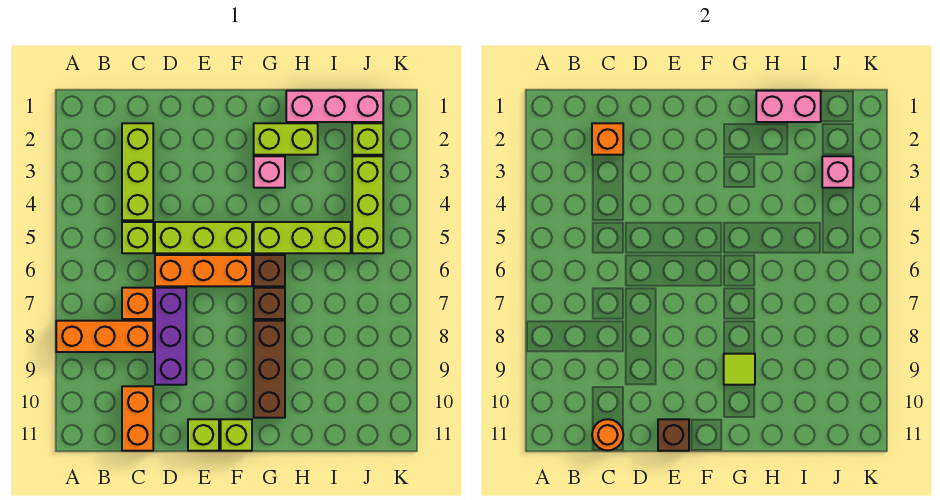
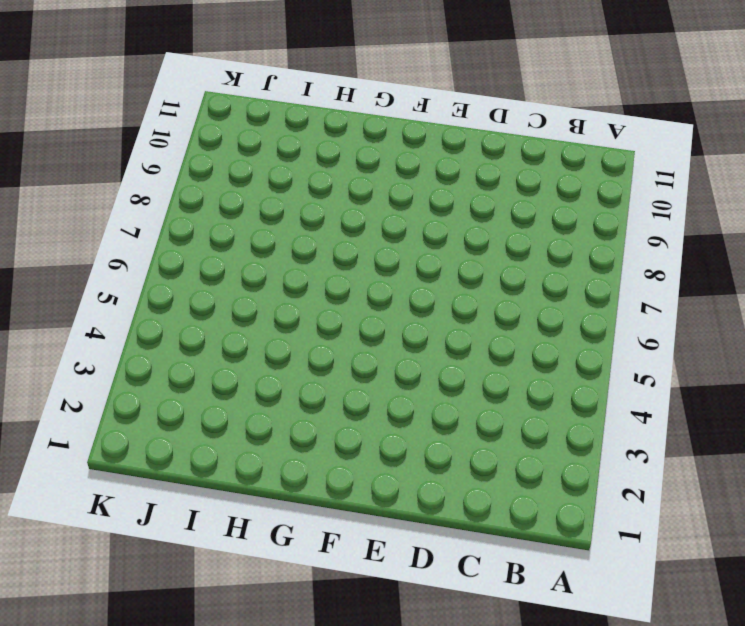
none -> orange 1x3 brick [56,321,153,352]
none -> lime 1x3 brick [122,123,153,220]
none -> lime 1x1 brick [122,222,153,253]

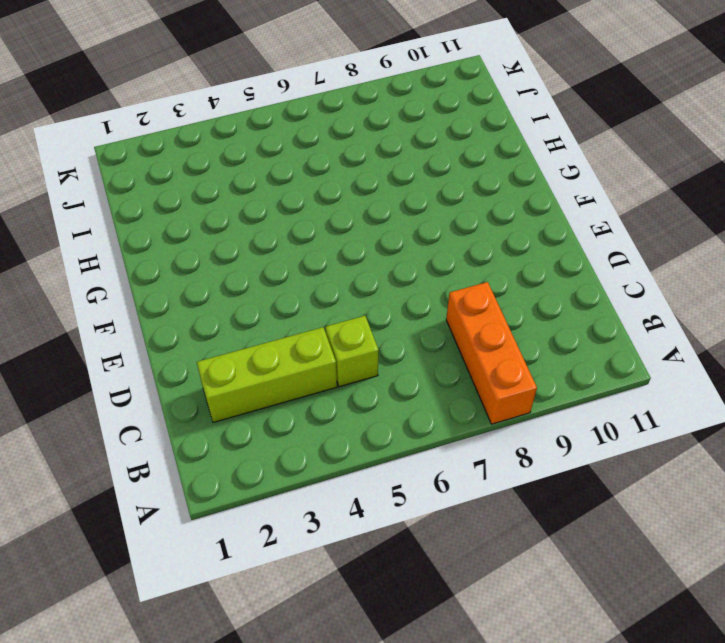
none -> orange 1x1 brick [122,288,153,319]
none -> orange 1x2 brick [122,386,153,451]
none -> lime 1x3 brick [155,222,252,253]

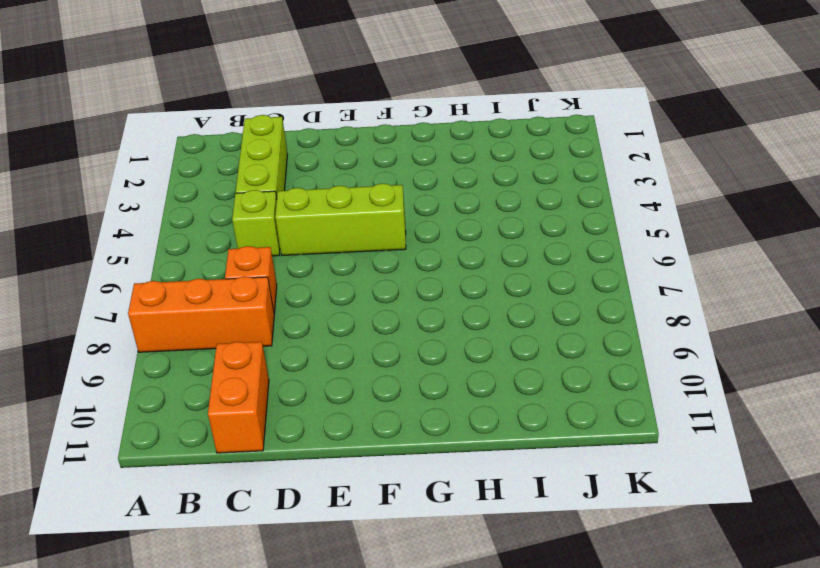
none -> orange 1x3 brick [155,255,252,286]
none -> purple 1x3 brick [155,288,186,385]
none -> lime 1x1 brick [188,419,219,451]

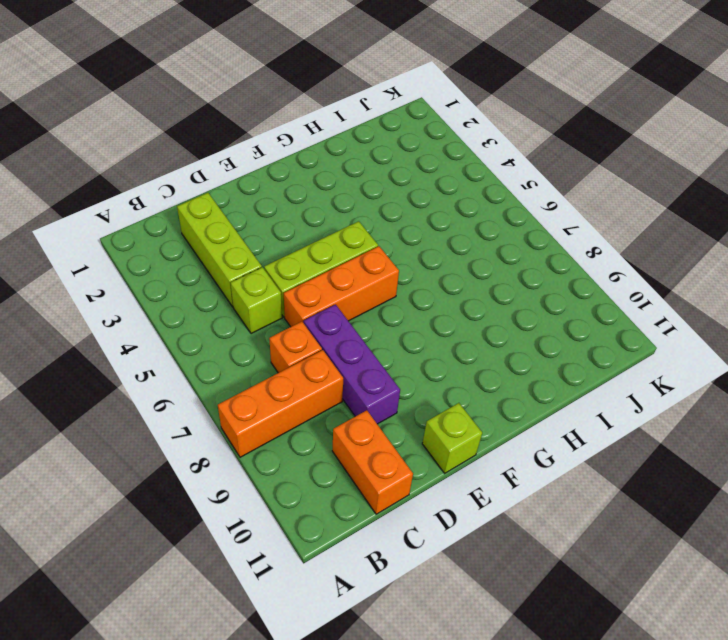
none -> lime 1x1 brick [221,419,252,451]
none -> lime 1x2 brick [254,123,318,155]
none -> pink 1x1 brick [254,156,285,188]

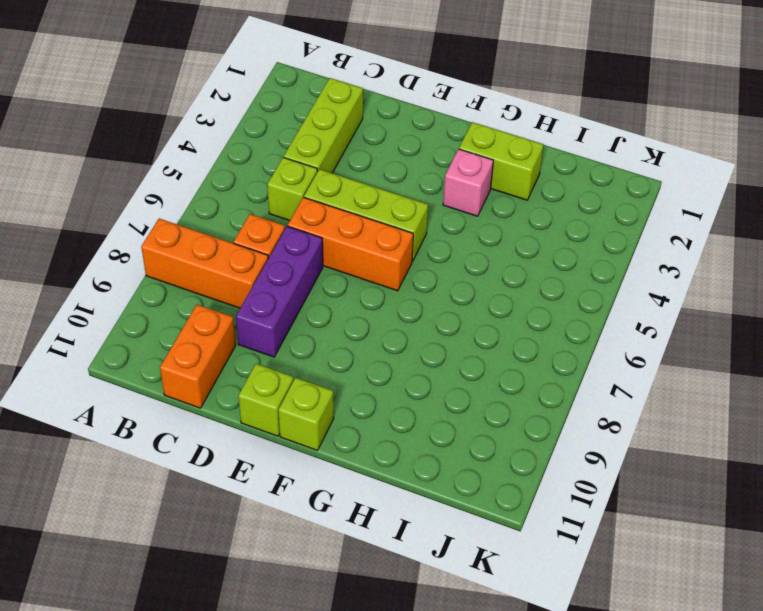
none -> lime 1x3 brick [254,222,351,253]
none -> brown 1x1 brick [254,255,285,286]
none -> brown 1x1 brick [254,288,285,319]

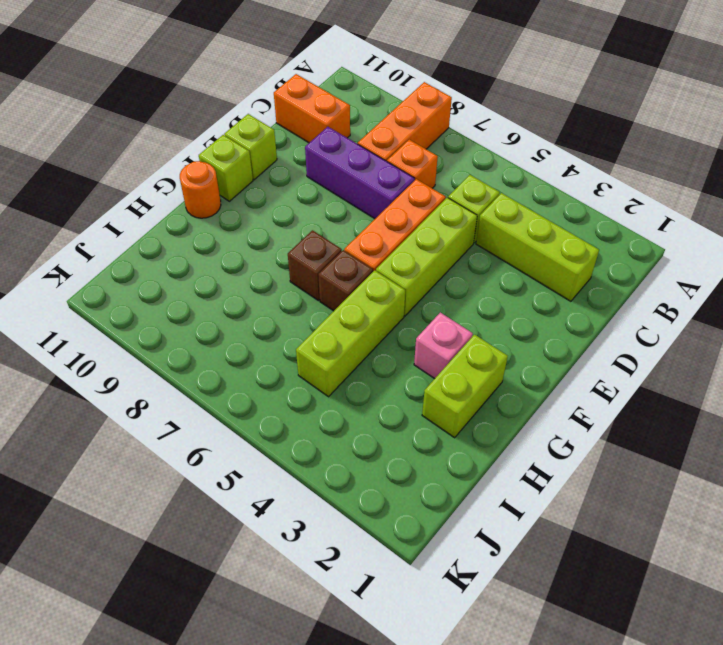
orange 1x1 round brick [180,161,221,218] -> orange 1x1 round brick moved to [592,419,623,451]
none -> brown 1x3 brick [254,321,285,418]
none -> pink 1x3 brick [286,91,383,122]
none -> lime 1x1 brick [352,123,383,155]

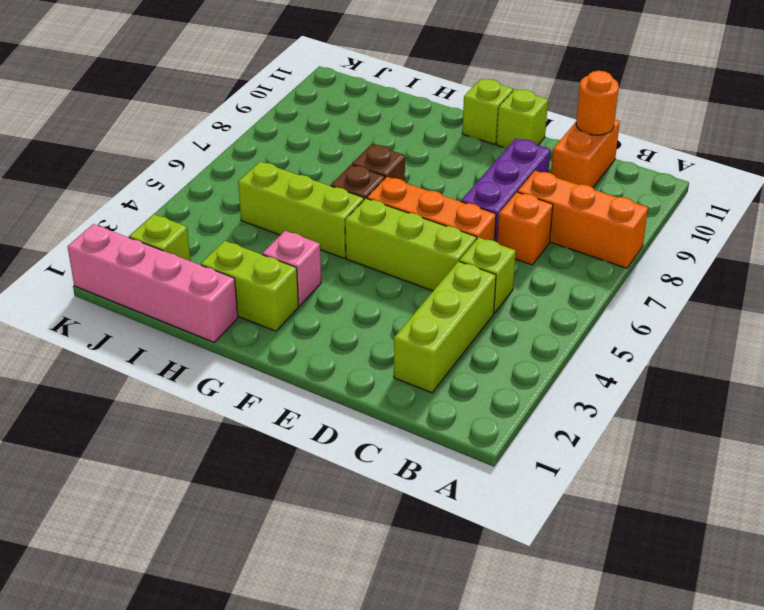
pink 1x4 brick [68,224,238,342] -> pink 1x3 brick [286,91,383,122]
none -> brown 1x3 brick [254,321,285,418]
none -> lime 1x3 brick [352,156,383,253]
none -> orange 1x1 brick [592,123,623,155]

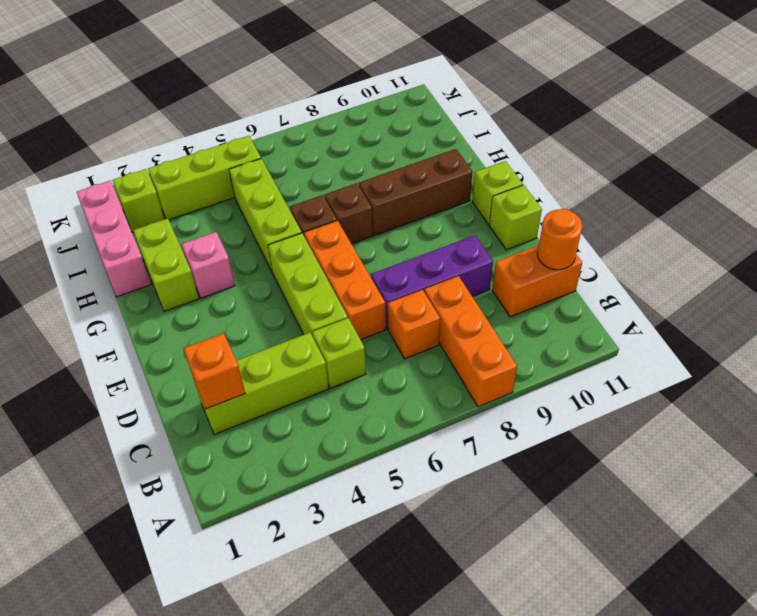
none -> brown 1x1 brick [658,419,689,451]
none -> lime 1x1 tile [724,354,755,385]
none -> pink 1x2 brick [756,91,821,122]

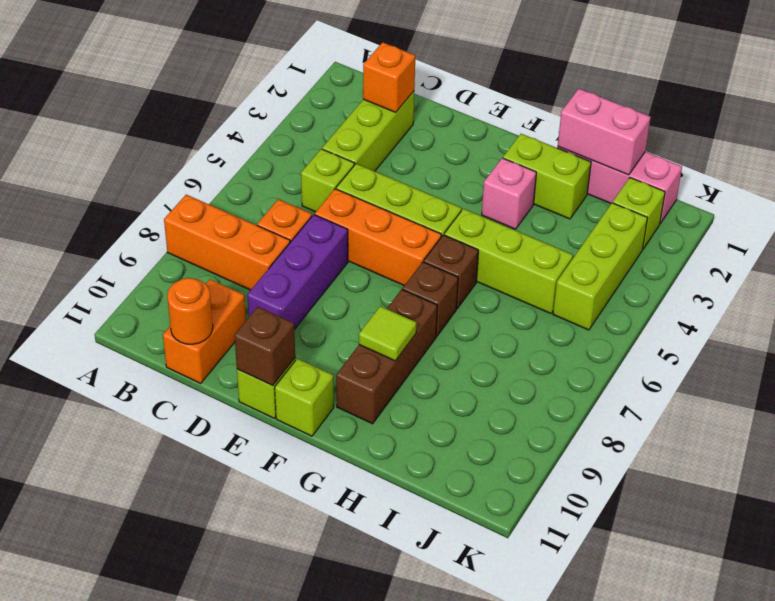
none -> pink 1x1 brick [822,156,853,188]

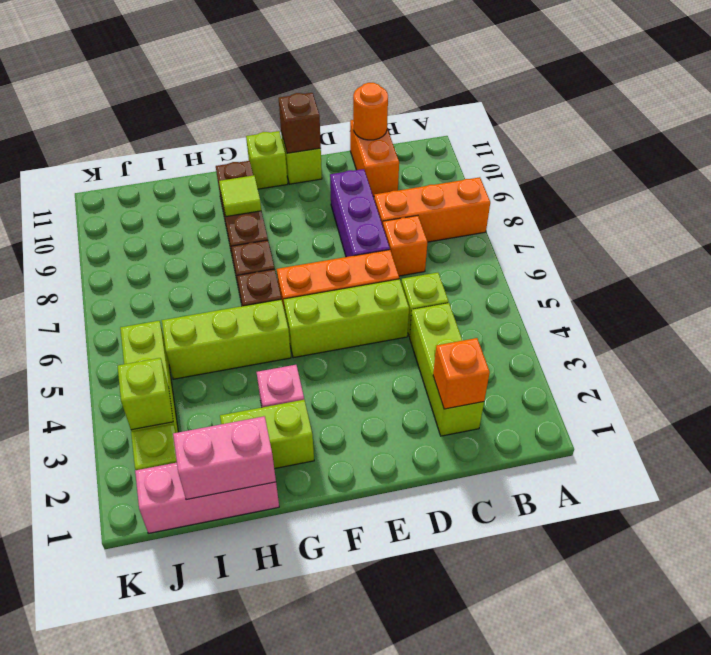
lime 1x1 brick [118,358,173,430] -> pink 1x1 brick [822,156,853,188]

